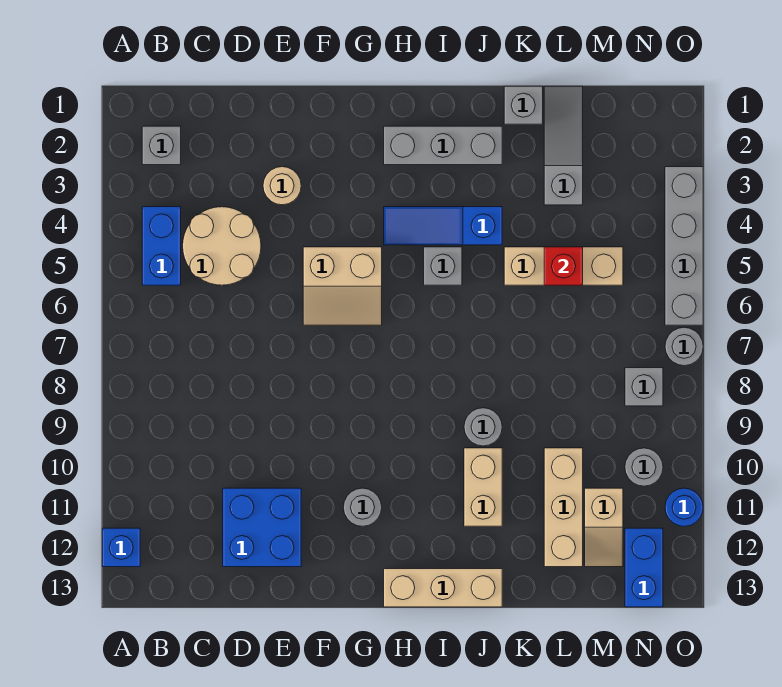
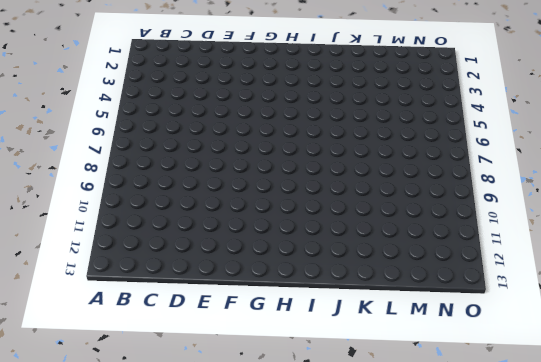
none -> blue 1x1 brick [102,528,140,567]
none -> grey 1x1 brick [142,126,181,165]
none -> blue 1x2 brick [142,207,181,285]

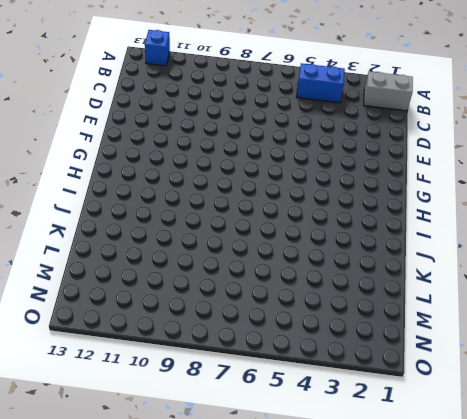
grey 1x2 brick [364,72,413,111] -> grey 1x1 brick [142,126,181,165]
none -> tan 2x2 round brick [183,207,261,285]
none -> blue 2x2 brick [223,488,301,567]
none -> tan 1x1 round brick [263,167,301,205]

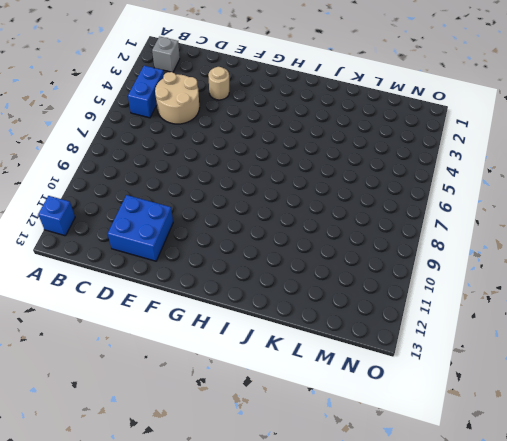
none -> tan 2x2 slope [303,247,382,325]
none -> grey 1x1 round brick [343,488,382,526]
none -> grey 1x3 brick [384,126,502,165]

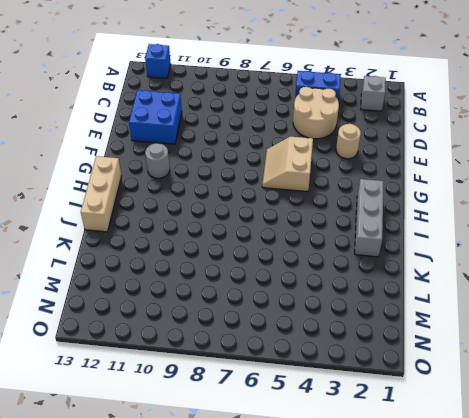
none -> blue 1x3 slope [384,207,502,245]
none -> grey 1x1 brick [424,247,462,285]
none -> grey 1x1 round brick [464,408,502,446]

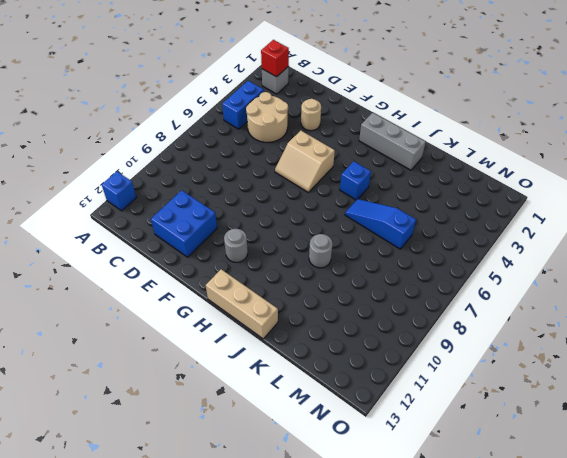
red 1x1 brick [261,40,289,77] -> red 1x1 brick moved to [544,247,583,285]
blue 1x1 brick [340,161,371,200] -> grey 1x1 brick [424,247,462,285]
blue 1x3 slope [345,199,416,249] -> blue 1x3 slope moved to [384,207,502,245]
none -> tan 1x2 brick [464,448,502,526]
none -> grey 1x1 brick [504,86,543,124]
none -> tan 1x3 brick [504,247,623,285]

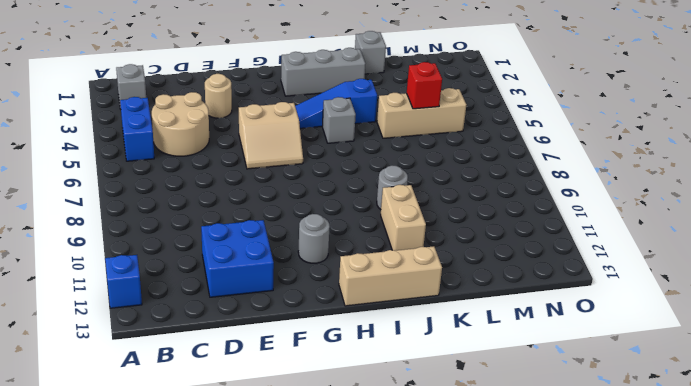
none -> grey 1x3 slope [544,86,583,205]
none -> tan 1x3 brick [544,448,583,567]
none -> tan 1x2 slope [585,488,623,567]

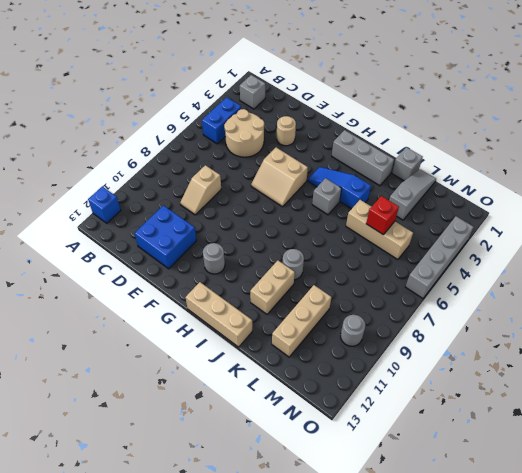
tan 1x2 slope [180,165,221,215] -> tan 1x2 slope moved to [585,488,623,567]
none -> grey 1x1 brick [625,368,663,406]
none -> blue 1x2 brick [625,528,663,607]
none -> grey 1x1 round brick [665,327,703,366]

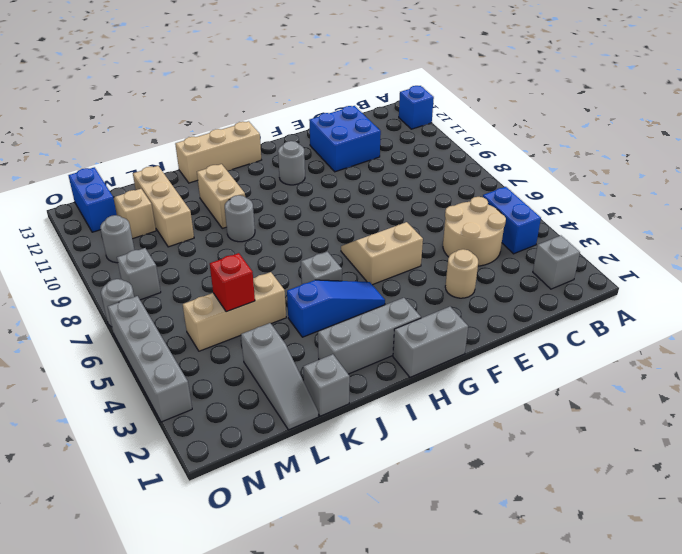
grey 1x2 brick [393,307,468,377] -> none
none -> blue 1x1 round brick [665,488,703,526]

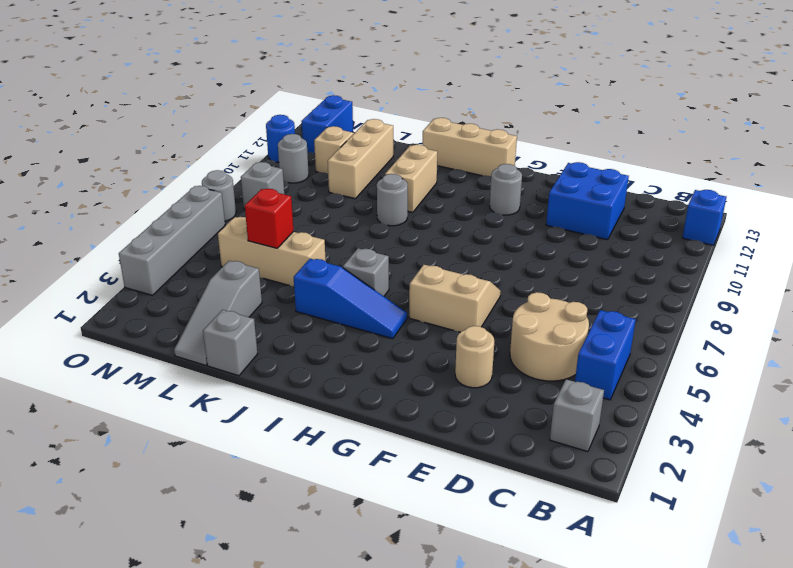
none -> grey 1x3 brick [384,126,502,165]

